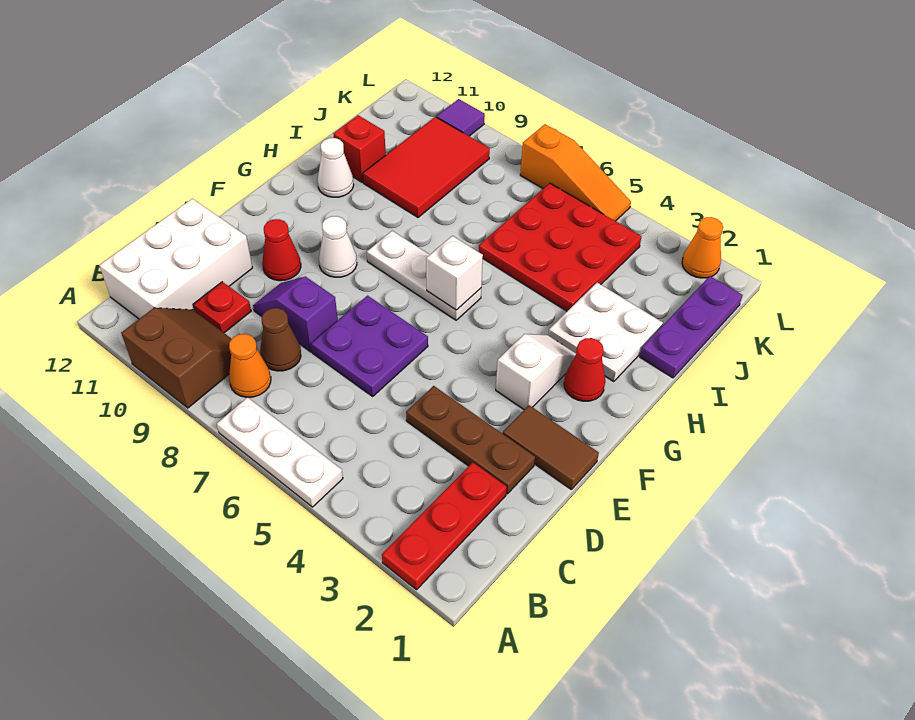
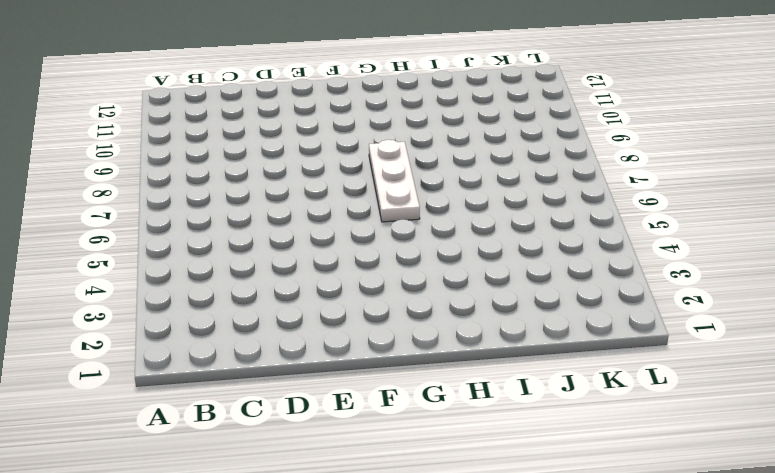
none -> red 1x3 plate [382,462,507,590]
none -> white 1x3 plate [217,397,343,507]
none -> brown 2x2 slope [121,308,232,408]

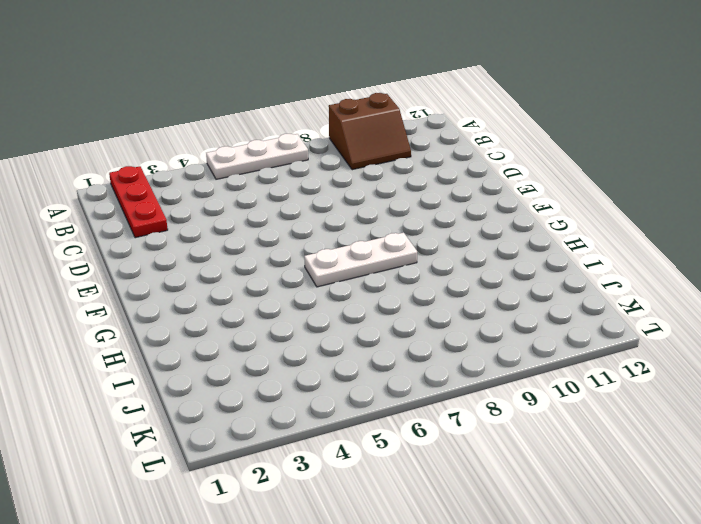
none -> orange 1x1 cone [229,334,271,397]
none -> white 2x3 brick [99,199,253,319]
none -> brown 1x1 cone [260,308,301,371]

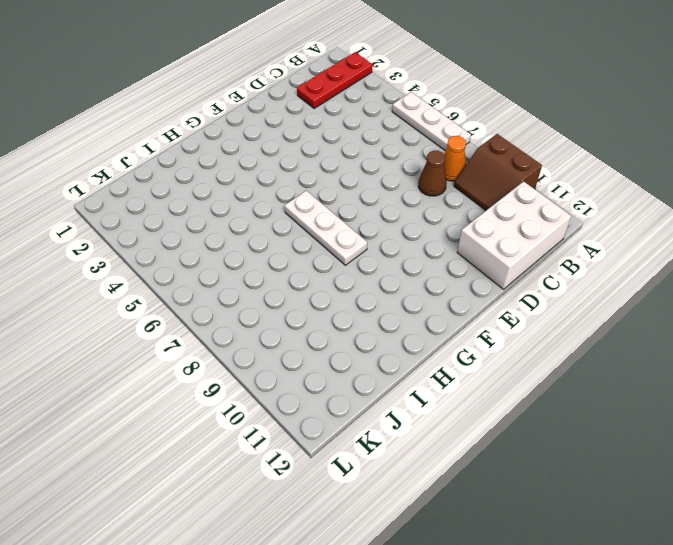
none -> red 1x1 plate [193,282,251,333]
none -> brown 1x3 plate [406,386,535,494]
none -> purple 2x2 plate [311,296,428,396]

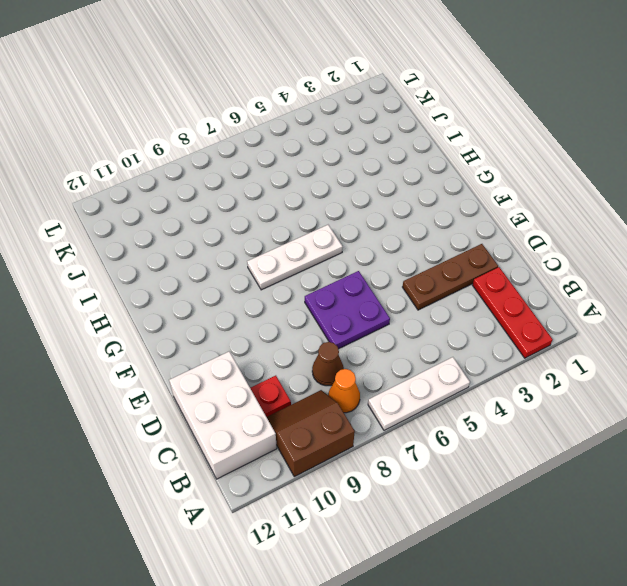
none -> purple 1x2 slope [253,276,338,352]
none -> brown 1x2 tile [503,405,599,490]
none -> red 1x1 cone [262,219,301,281]

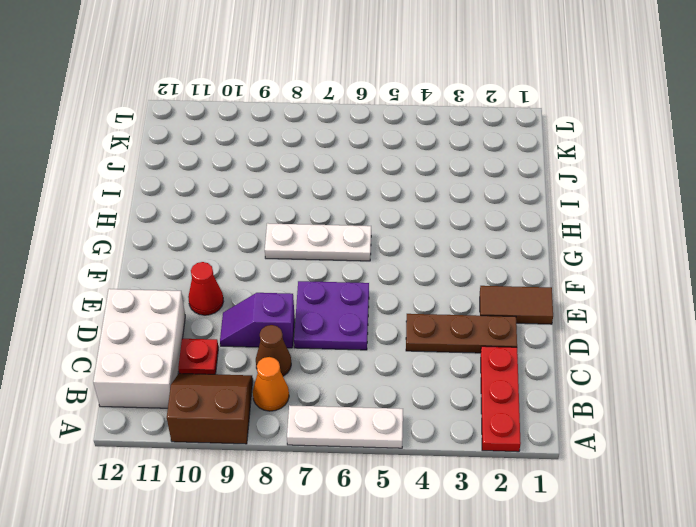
none -> white 1x2 slope [496,334,576,410]
none -> white 1x1 cone [319,216,357,277]
none -> red 1x1 cone [564,338,605,401]

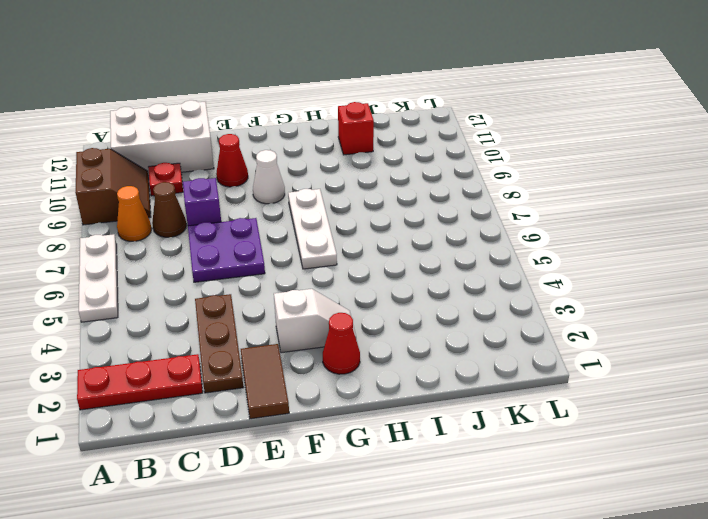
none -> white 2x2 plate [548,283,663,382]
none -> white 1x1 cone [318,138,354,197]
none -> purple 1x3 plate [640,276,743,378]

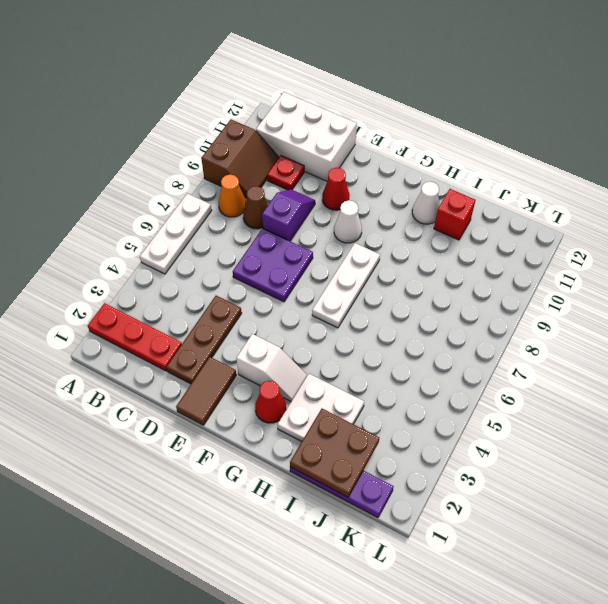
brown 2x2 plate [290,409,379,497] -> none
none -> red 3x3 plate [478,183,642,311]
none -> red 2x3 tile [363,117,490,217]
none -> orange 1x1 cone [682,217,723,278]

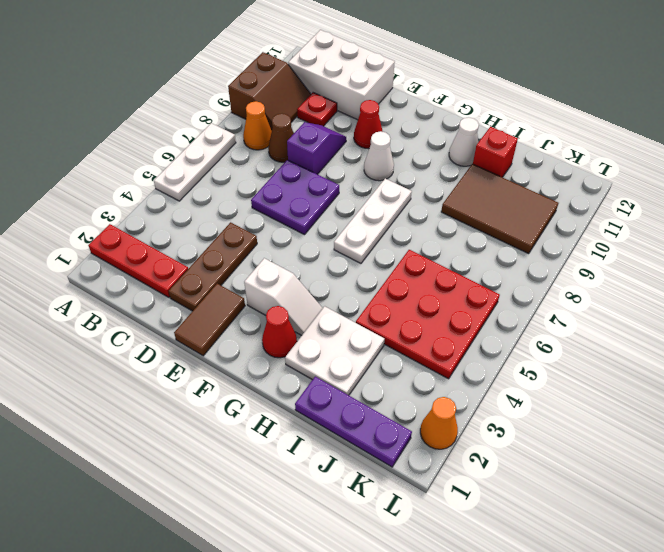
brown 2x3 tile [441,164,558,254] -> red 2x3 tile [363,117,490,217]
none -> orange 1x3 slope [520,124,631,221]
none -> purple 1x1 tile [437,99,485,136]
none -> white 1x1 brick [426,236,483,310]

